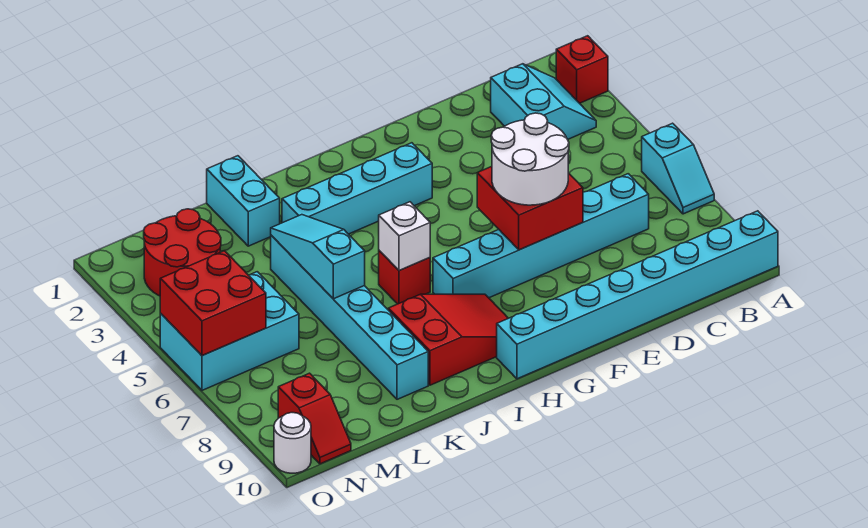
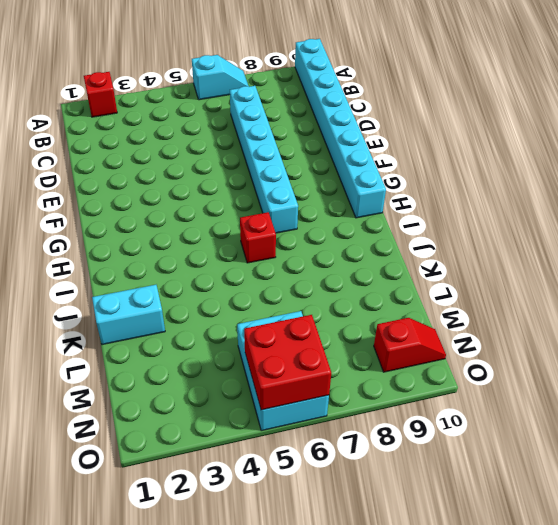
none -> cyan 2x2 slope [491,64,596,140]
none -> cyan 1x4 brick [282,143,432,234]
none -> red 2x3 slope [388,294,508,385]

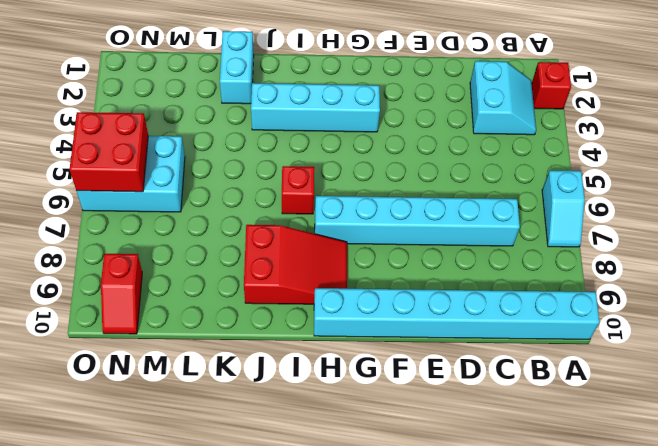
none -> cyan 1x6 brick [271,235,428,399]
none -> red 2x2 round brick [144,209,221,296]
none -> white 1x1 round brick [274,413,311,473]

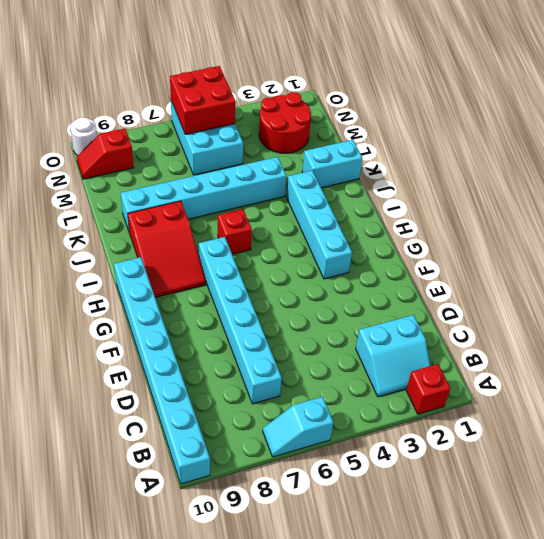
none -> red 2x2 brick [477,166,583,250]
none -> white 1x1 brick [379,202,430,271]
none -> cyan 1x3 slope [271,215,365,299]

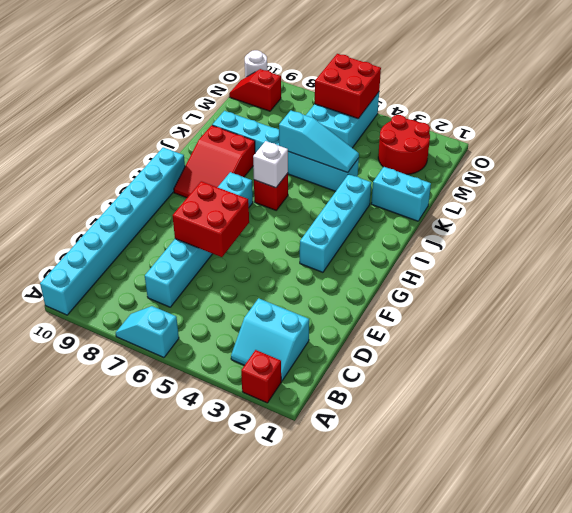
none -> white 2x2 round brick [491,113,569,205]

